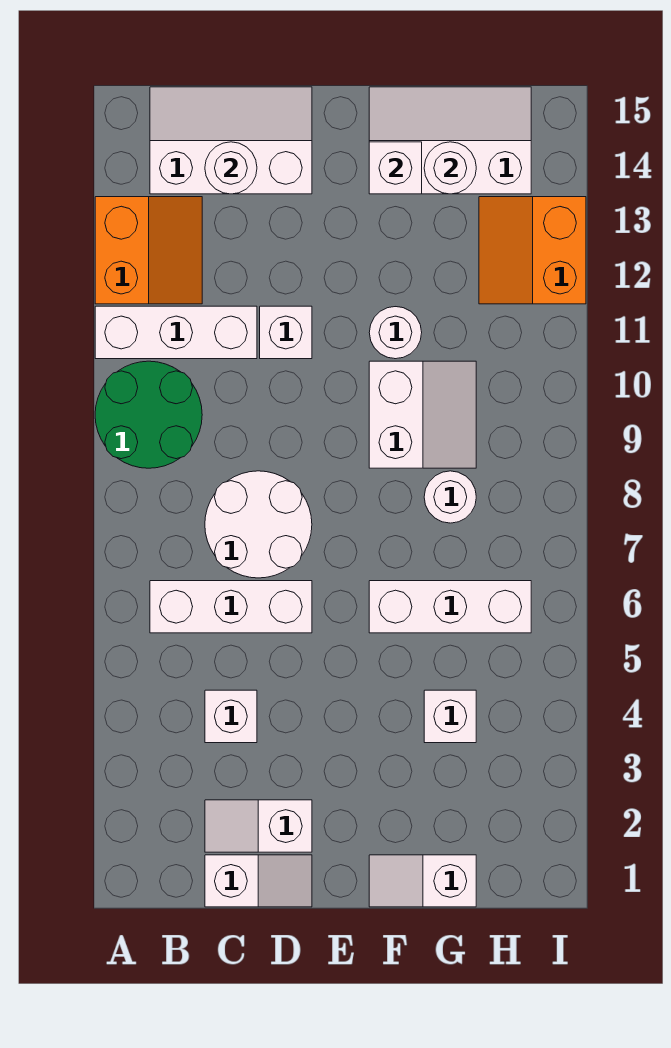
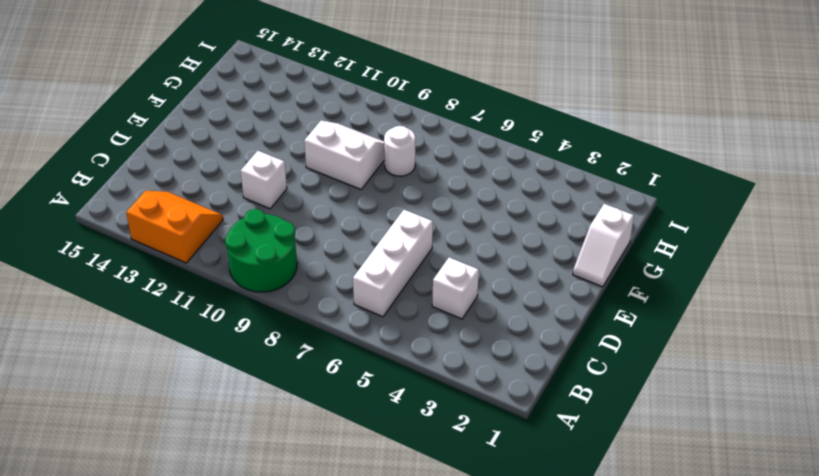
none -> white 1x3 brick [95,306,257,359]
none -> white 2x3 slope [150,87,312,194]
none -> white 1x2 slope [205,855,312,907]

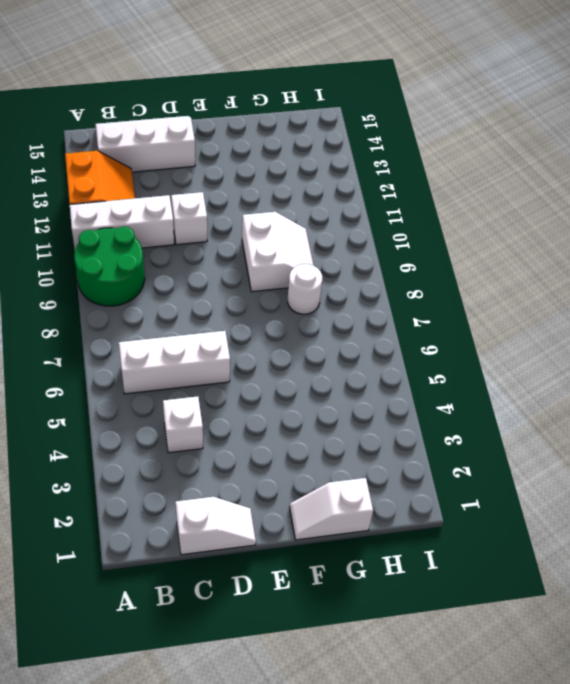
none -> white 1x2 slope [205,800,312,852]
none -> white 2x2 round brick [205,471,312,578]
none -> white 1x3 brick [369,581,531,633]

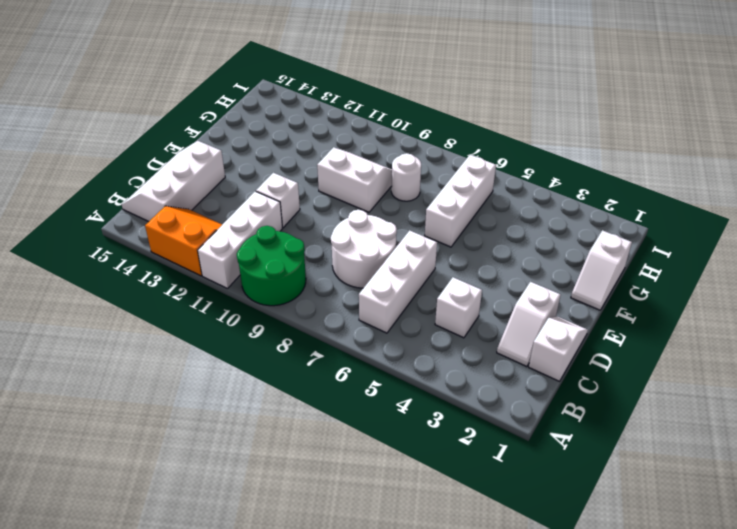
none -> white 1x1 round brick [369,307,422,359]
none -> white 2x3 slope [369,87,531,194]
none -> white 1x1 brick [424,690,476,743]

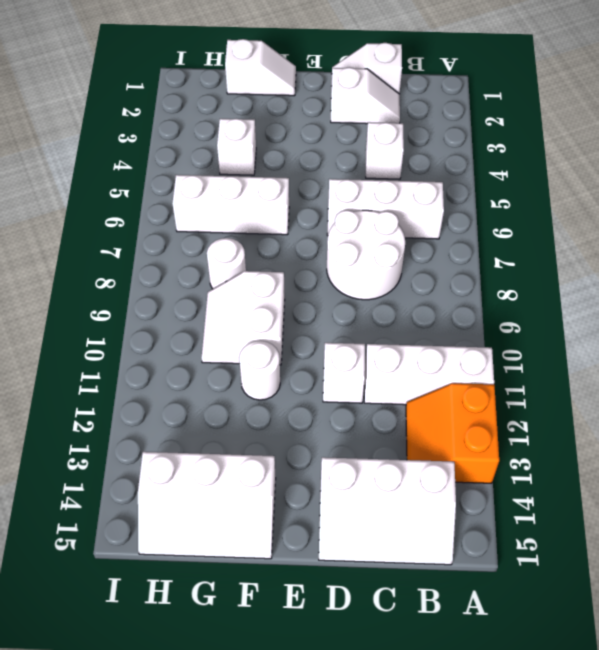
none -> green 2x2 round brick [95,361,202,468]
none -> orange 2x2 slope [479,197,586,304]
none -> white 1x1 round brick [205,142,257,194]

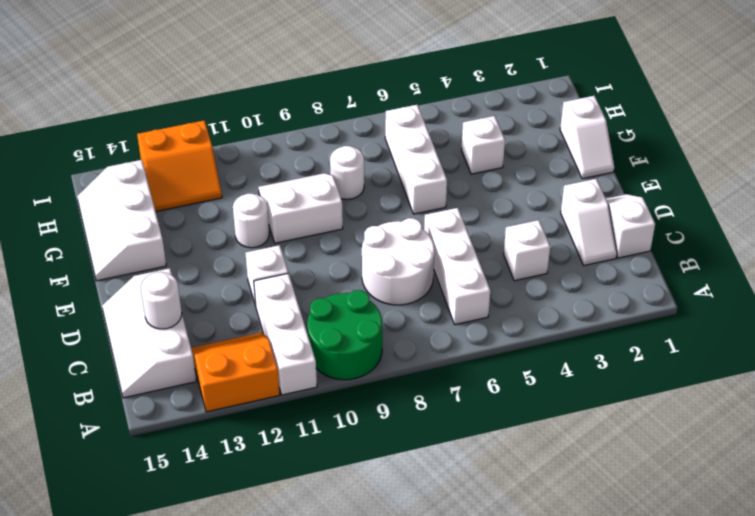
none -> white 1x1 brick [369,142,422,194]
none -> white 1x1 round brick [424,142,476,194]

